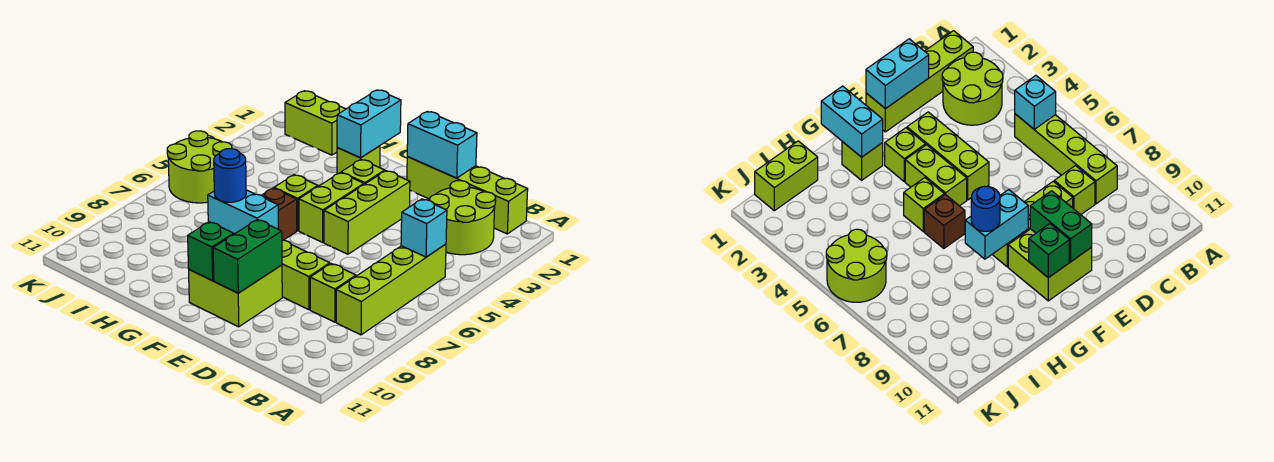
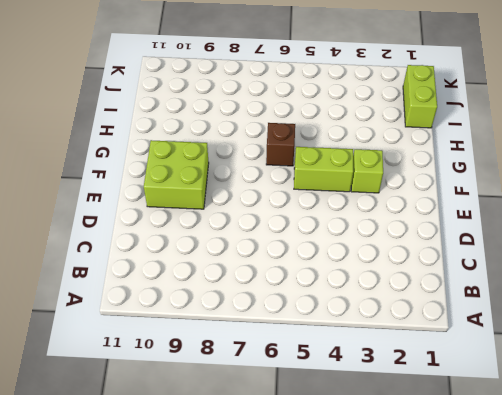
none -> lime 1x4 brick [407,157,528,234]
none -> lime 2x2 round brick [429,181,496,255]
none -> lime 1x4 brick [336,244,446,335]

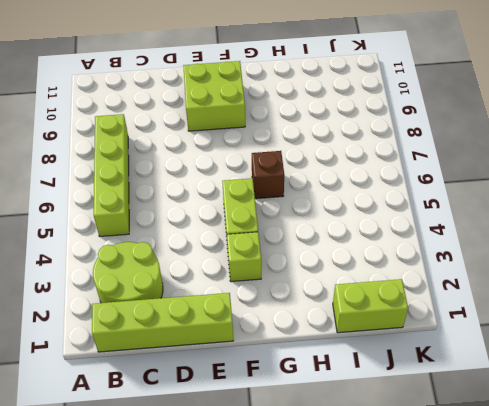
none -> lime 1x1 brick [310,264,356,322]
none -> lime 1x3 brick [282,240,330,310]
none -> lime 1x3 brick [324,171,410,254]

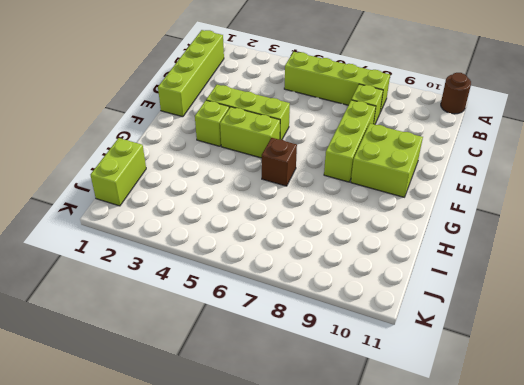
brown 1x1 round brick [441,73,471,114] -> none
none -> lime 2x2 round brick [429,181,496,255]
none -> lime 1x1 brick [337,146,380,174]
none -> lime 1x1 brick [274,175,318,231]

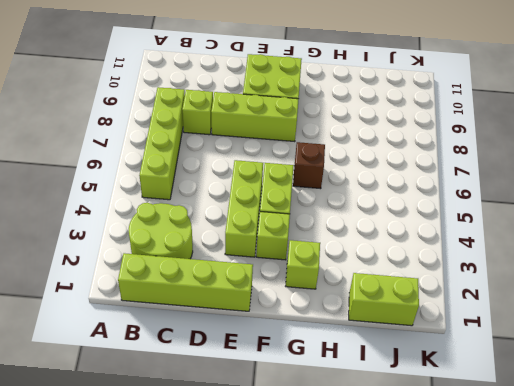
none -> lime 1x1 brick [274,175,318,231]
none -> lime 2x2 round brick [167,131,232,203]
none -> cyan 1x1 brick [401,199,447,257]

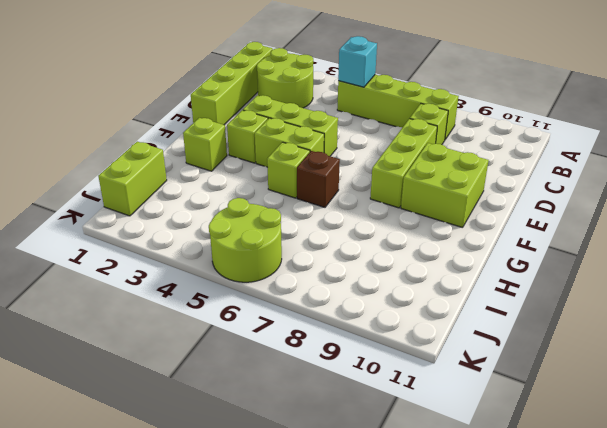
none -> cyan 1x2 brick [407,111,477,178]
none -> green 1x2 brick [213,220,282,293]
none -> cyan 1x2 brick [208,190,278,234]

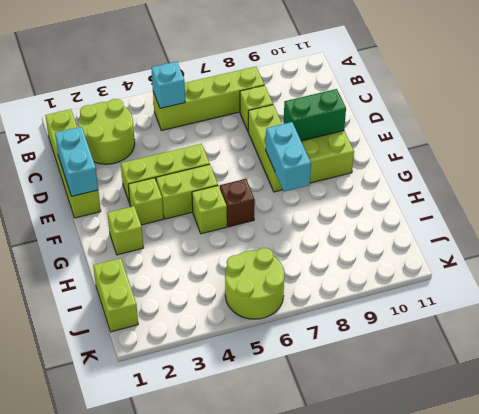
none -> green 1x1 brick [188,222,234,281]
none -> cyan 1x2 brick [337,90,401,158]
none -> blue 1x1 round brick [214,149,246,202]

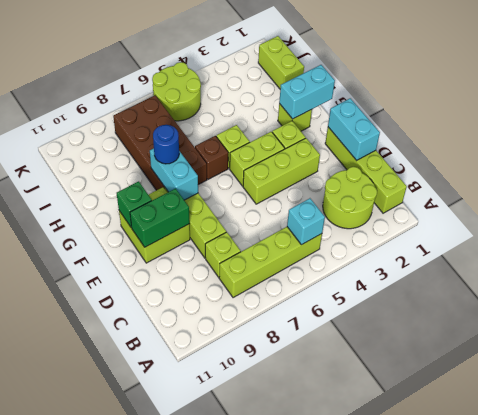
brown 2x4 brick [113,96,207,190] -> none

